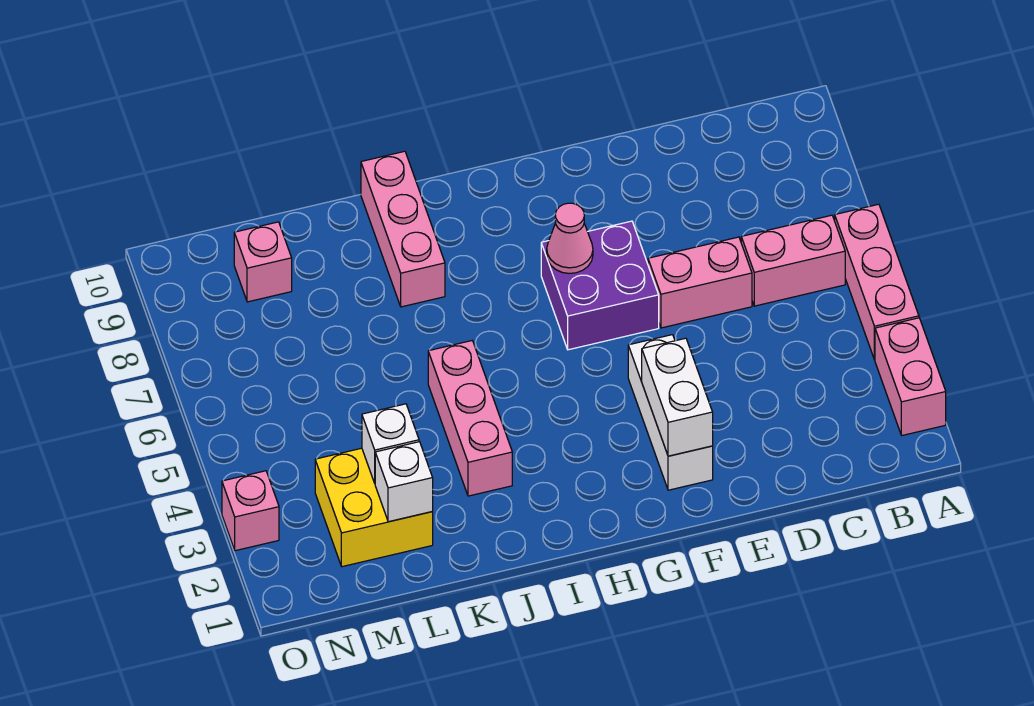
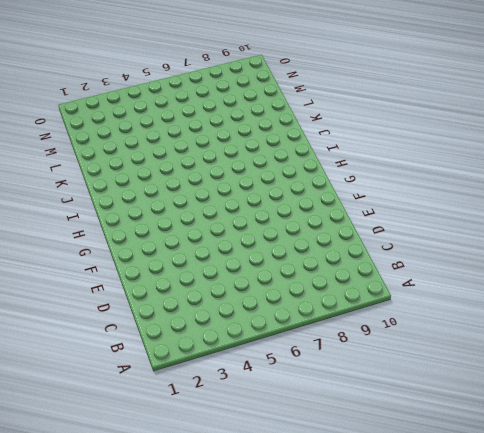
none -> pink 1x2 brick [875,318,946,435]
none -> pink 1x3 brick [835,204,919,360]
none -> pink 1x2 brick [741,215,845,306]

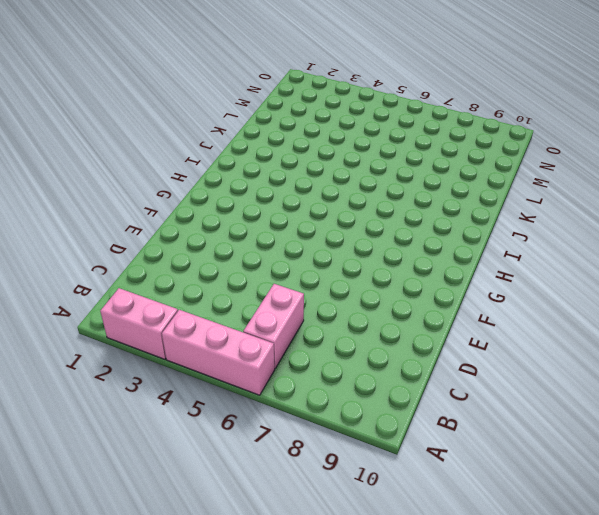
none -> pink 1x2 brick [648,237,752,328]
none -> white 1x3 brick [628,335,713,490]
none -> purple 2x2 brick [541,221,659,350]

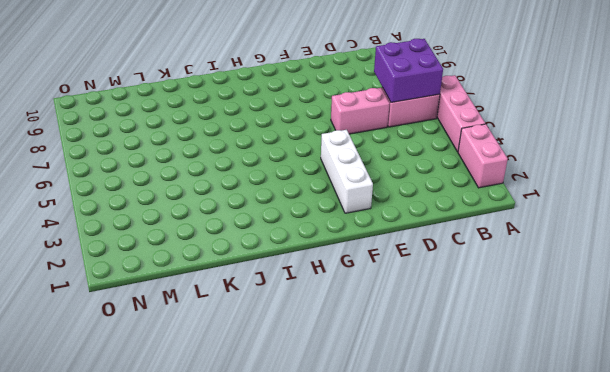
purple 2x2 brick [374,39,443,102] -> purple 2x2 brick moved to [541,221,659,350]
none -> pink 1x3 brick [428,341,512,496]
none -> pink 1x3 brick [361,151,445,307]
none -> yellow 2x2 brick [315,448,433,567]

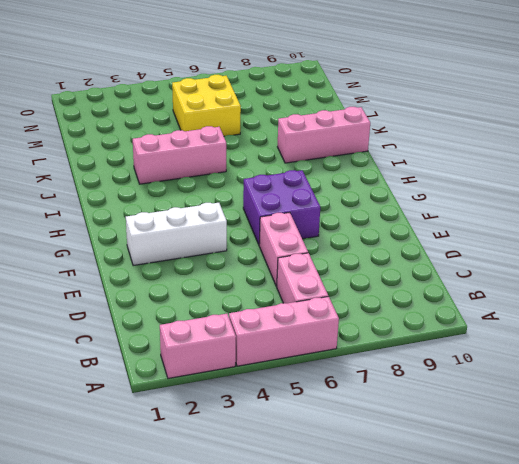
yellow 2x2 brick [172,75,241,136] -> yellow 2x2 brick moved to [315,448,433,567]
none -> pink 1x1 brick [234,222,292,302]
none -> pink 1x1 brick [222,471,279,551]
none -> white 1x2 brick [642,338,713,456]

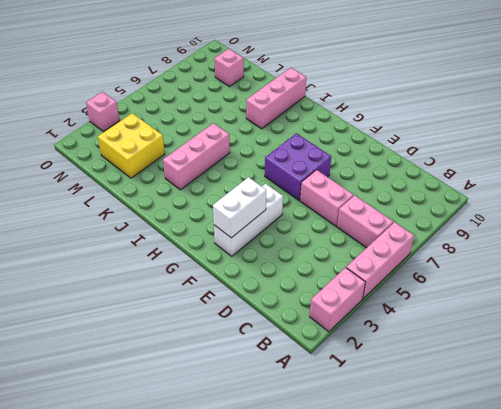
none -> pink 1x1 cone [547,203,593,273]
none -> white 1x1 brick [375,442,433,522]
none -> white 1x1 brick [362,404,419,483]

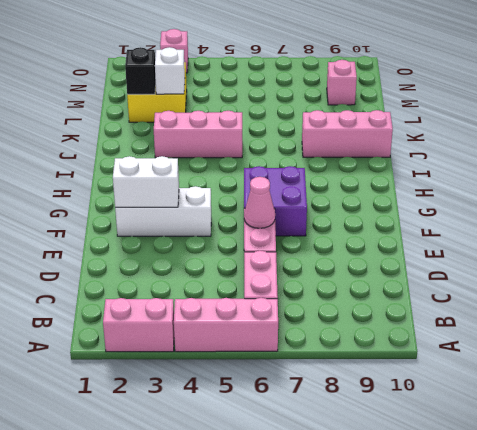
pink 1x1 cone [244,177,275,228] -> pink 1x1 cone moved to [547,203,593,273]
black 1x1 brick [125,47,156,94] -> white 1x1 brick [375,442,433,522]

